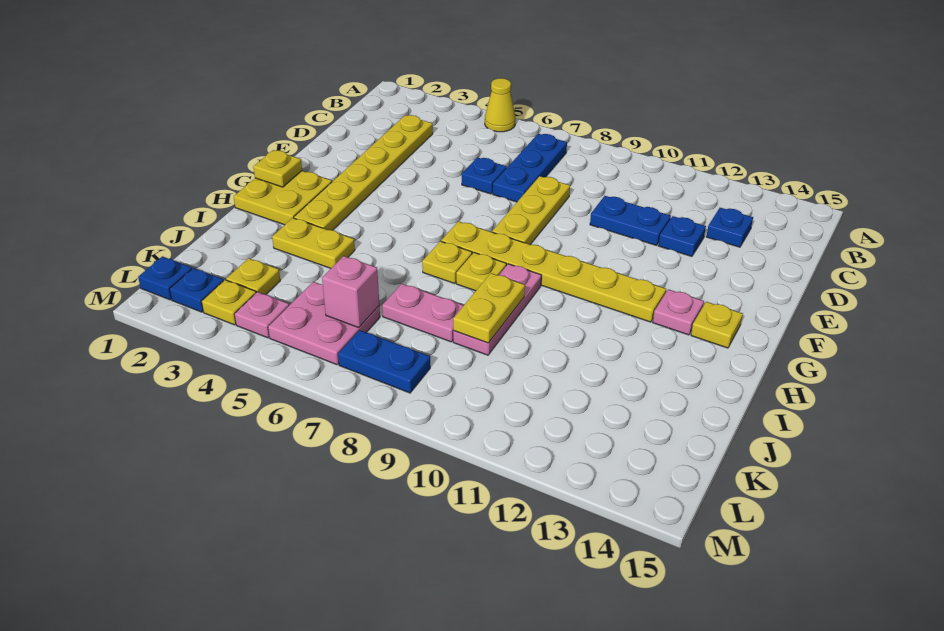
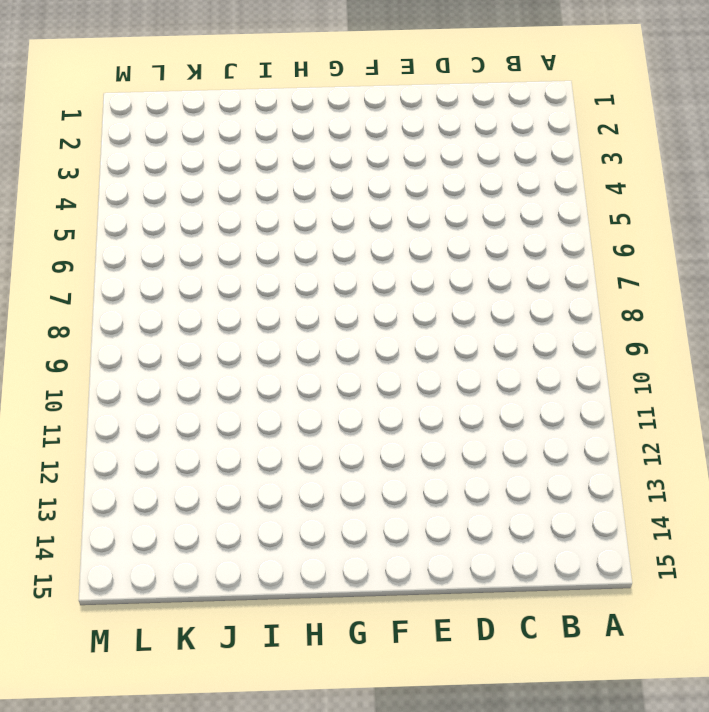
none -> yellow 1x1 cone [485,78,516,132]
none -> blue 1x3 plate [493,134,567,202]
none -> yellow 1x6 plate [294,115,433,230]

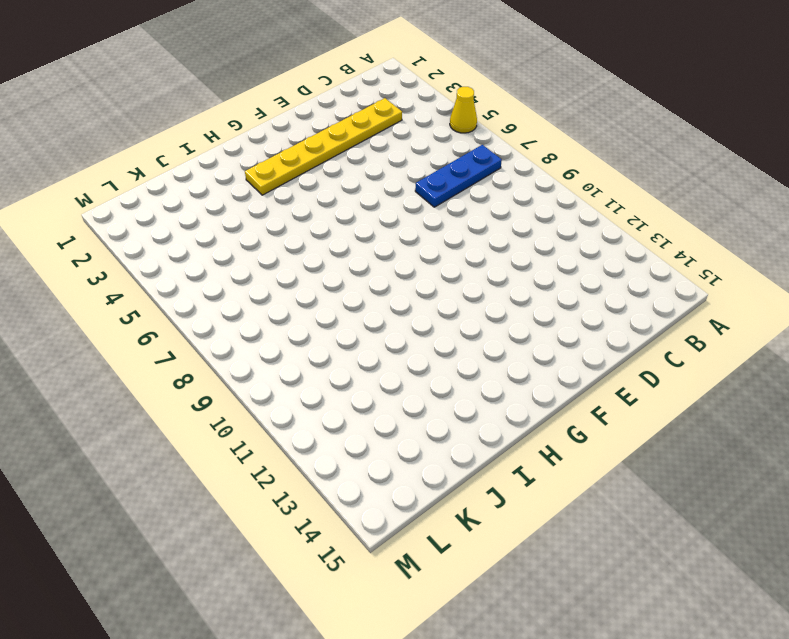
none -> blue 1x1 plate [706,208,753,247]
none -> blue 1x1 plate [462,157,507,194]
none -> yellow 1x3 plate [492,176,570,245]

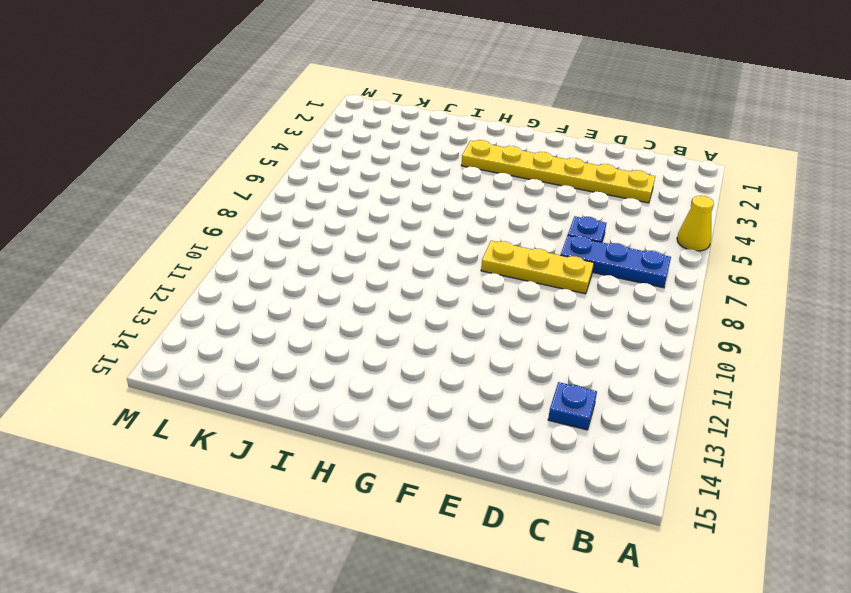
none -> blue 1x2 plate [590,196,671,245]
none -> blue 1x1 plate [658,216,706,256]
none -> yellow 2x2 plate [234,171,332,225]

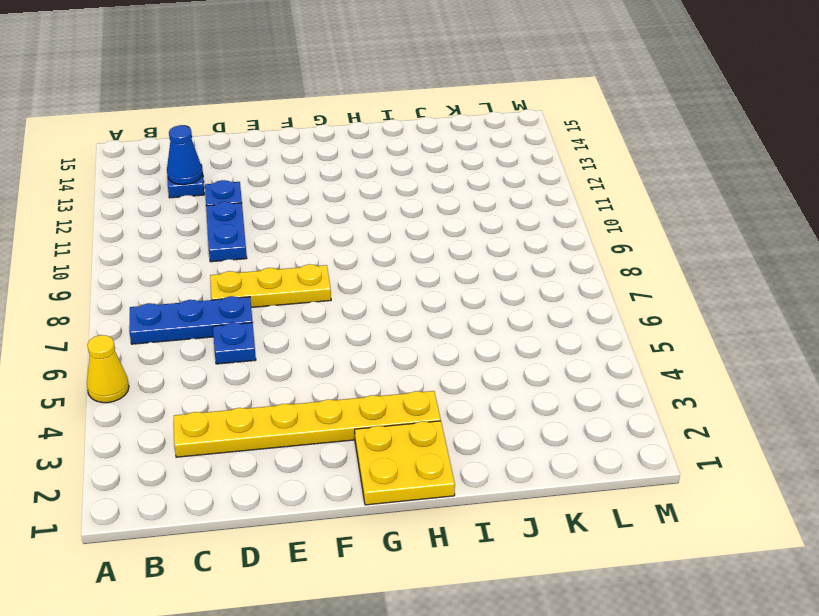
blue 1x1 cone [167,125,202,184] -> none
none -> yellow 1x6 plate [441,221,666,322]
none -> pink 1x1 plate [653,289,704,335]
none -> yellow 1x1 plate [691,302,743,348]

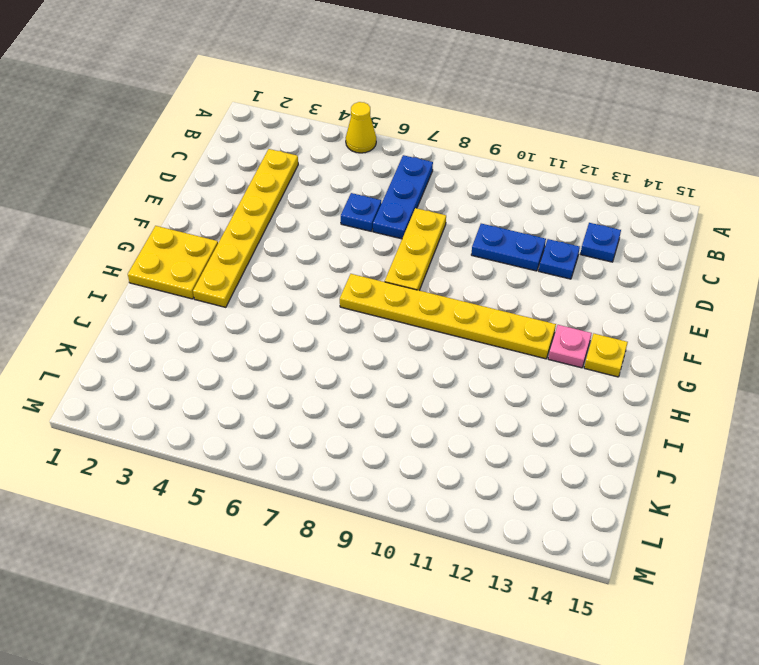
none -> yellow 1x1 plate [422,241,472,283]
none -> yellow 1x1 plate [456,253,506,291]
none -> pink 1x3 plate [453,264,541,355]

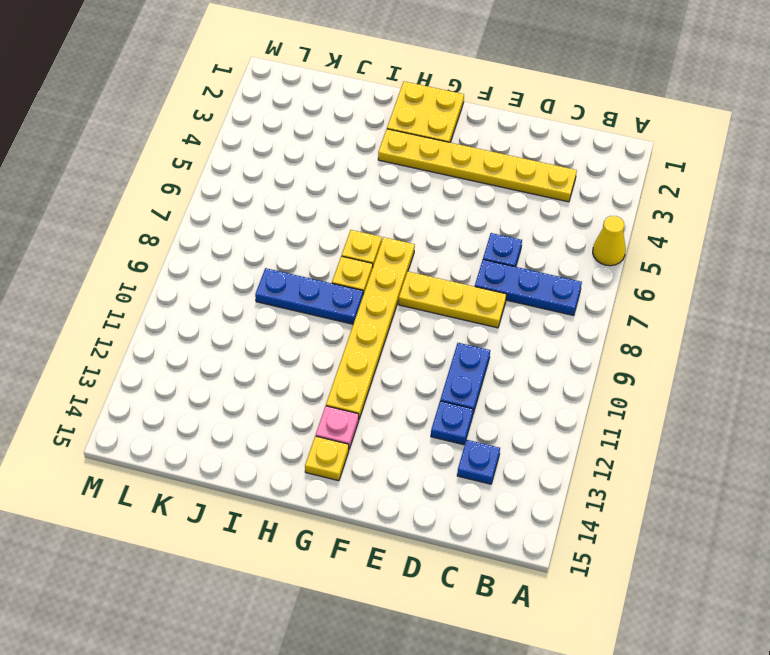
blue 1x3 plate [255,268,363,324] -> pink 1x3 plate [453,264,541,355]
none -> yellow 1x2 plate [272,218,355,268]
none -> pink 1x2 plate [382,284,464,342]
none -> yellow 1x1 plate [226,258,280,295]

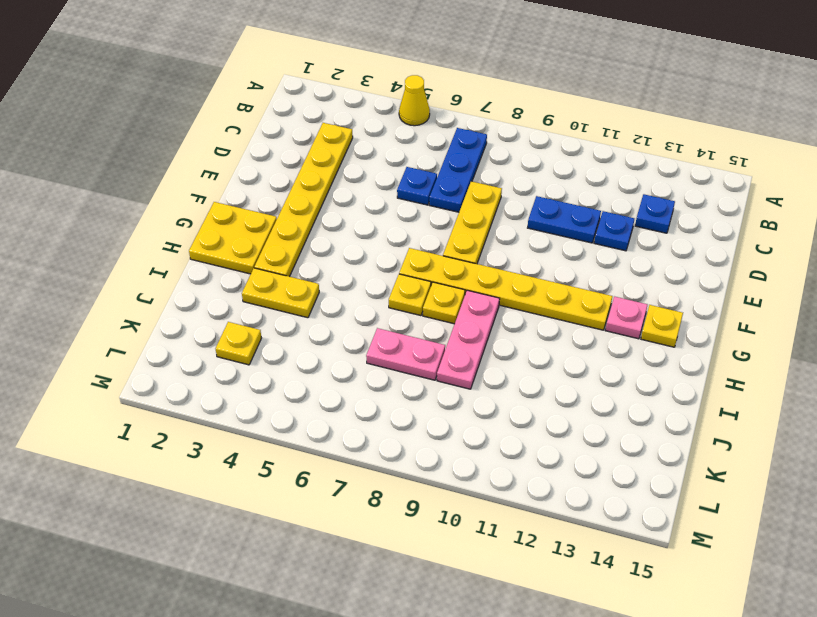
none -> pink 2x2 plate [268,282,380,365]
none -> blue 1x1 plate [138,256,192,300]
none -> blue 1x1 plate [170,268,224,312]

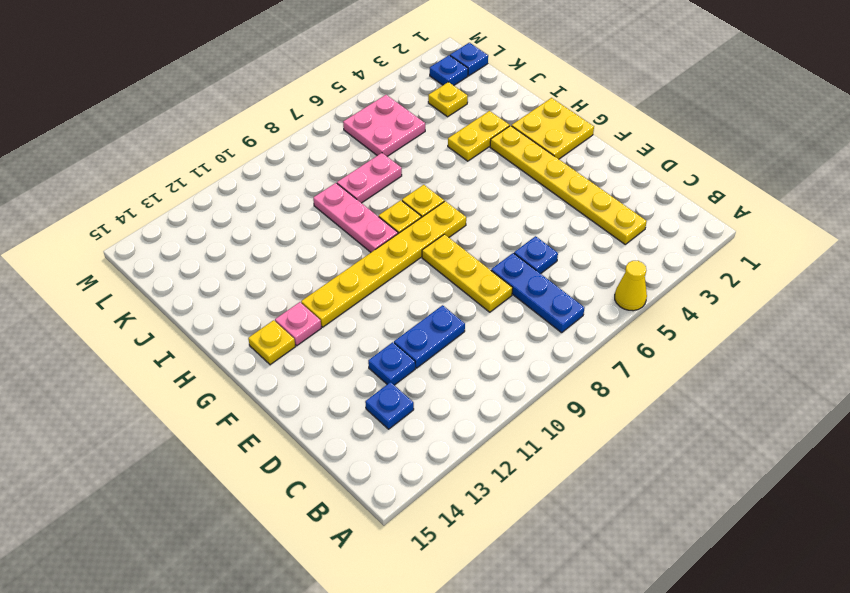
none -> yellow 1x1 plate [202,280,256,325]
none -> pink 1x1 plate [234,292,289,338]
none -> blue 1x2 plate [338,330,430,393]

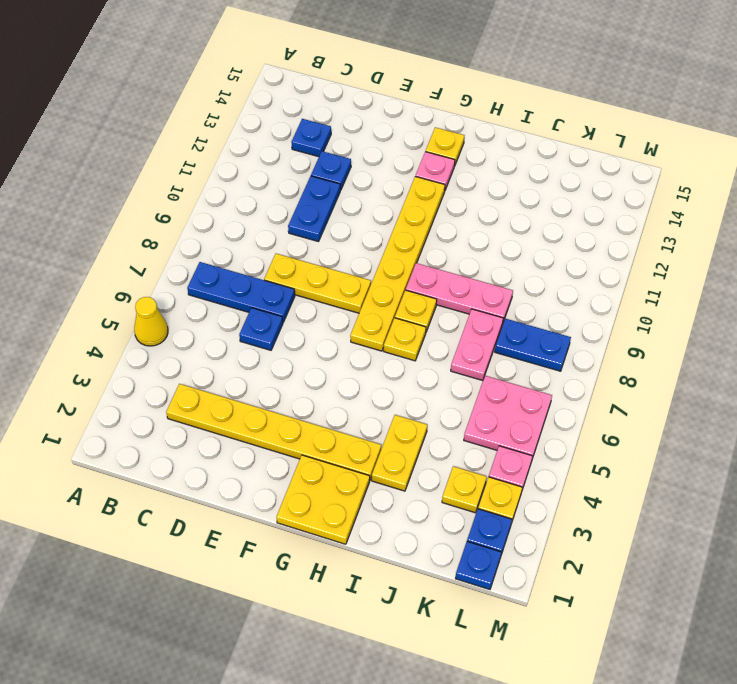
blue 1x2 plate [495,319,571,371] -> blue 1x2 plate turned to [338,330,430,393]
none -> yellow 1x1 plate [254,150,302,187]
none -> yellow 1x2 plate [453,273,525,343]
none -> pink 1x1 brick [322,256,379,328]

